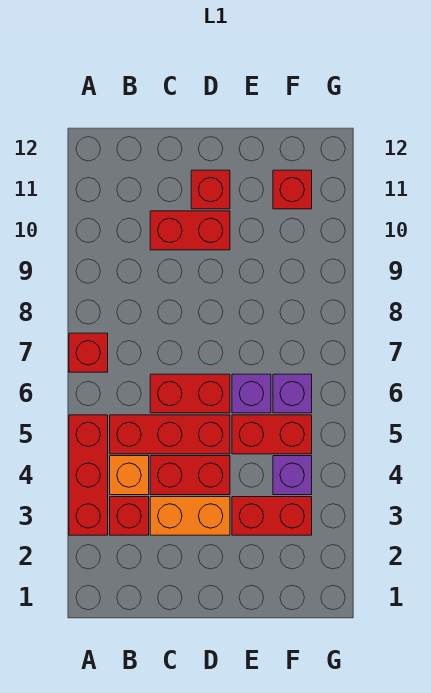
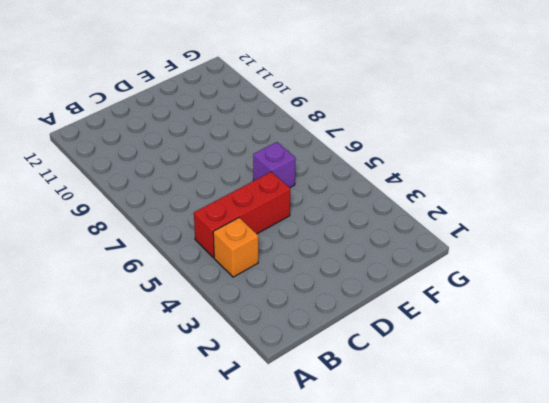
none -> red 1x3 brick [69,415,108,535]
none -> red 1x1 brick [69,333,108,372]
none -> red 1x1 brick [110,497,149,535]

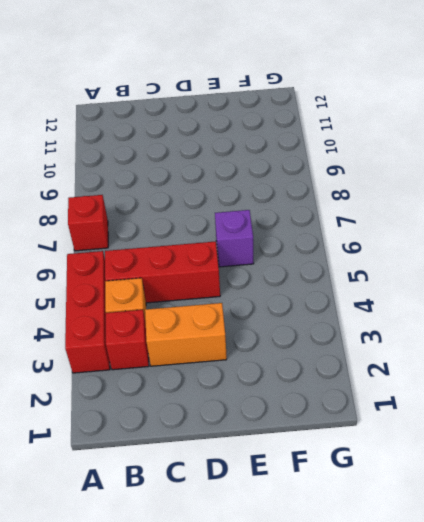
none -> red 1x2 brick [150,456,230,495]
none -> red 1x2 brick [150,374,230,413]
none -> red 1x2 brick [150,211,230,250]

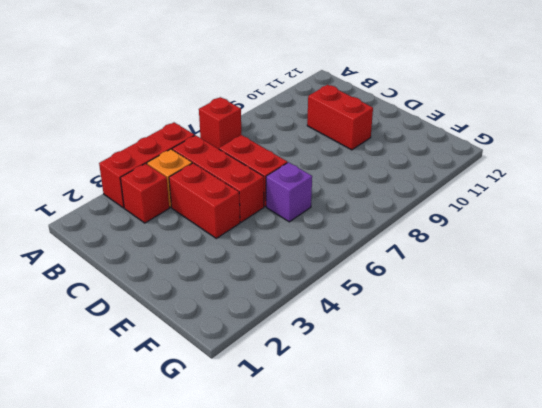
none -> orange 1x2 brick [150,497,230,535]
none -> red 1x1 brick [191,170,230,209]
none -> red 1x2 brick [232,497,312,535]

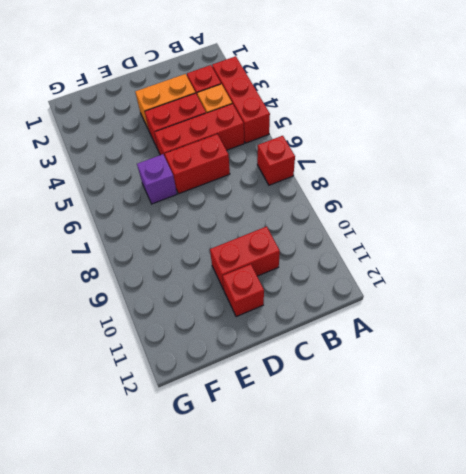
none -> red 1x2 brick [232,497,312,535]
none -> red 1x2 brick [232,415,312,454]
none -> purple 1x1 brick [273,456,312,495]

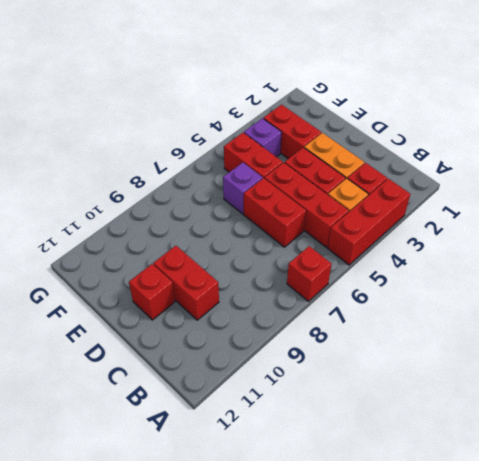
none -> purple 1x1 brick [273,374,312,413]
none -> red 1x1 brick [273,170,312,209]

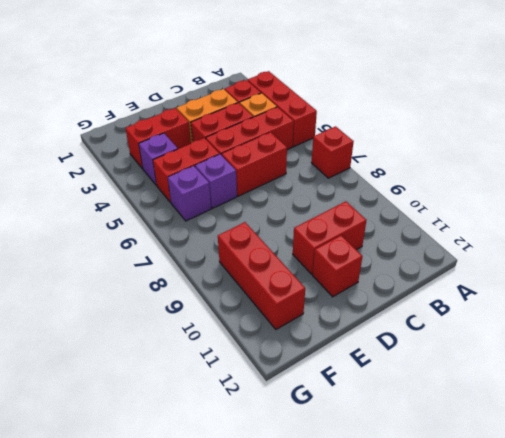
red 1x3 brick [218,222,305,329] -> red 1x1 brick [273,170,312,209]

